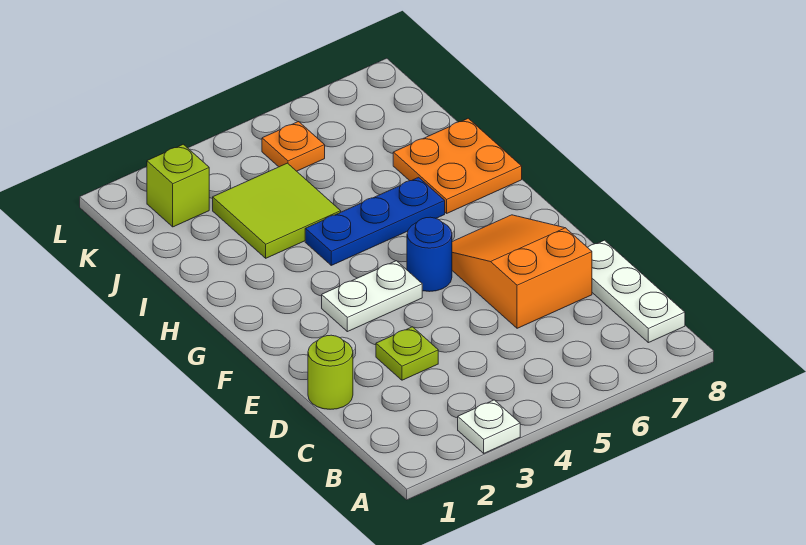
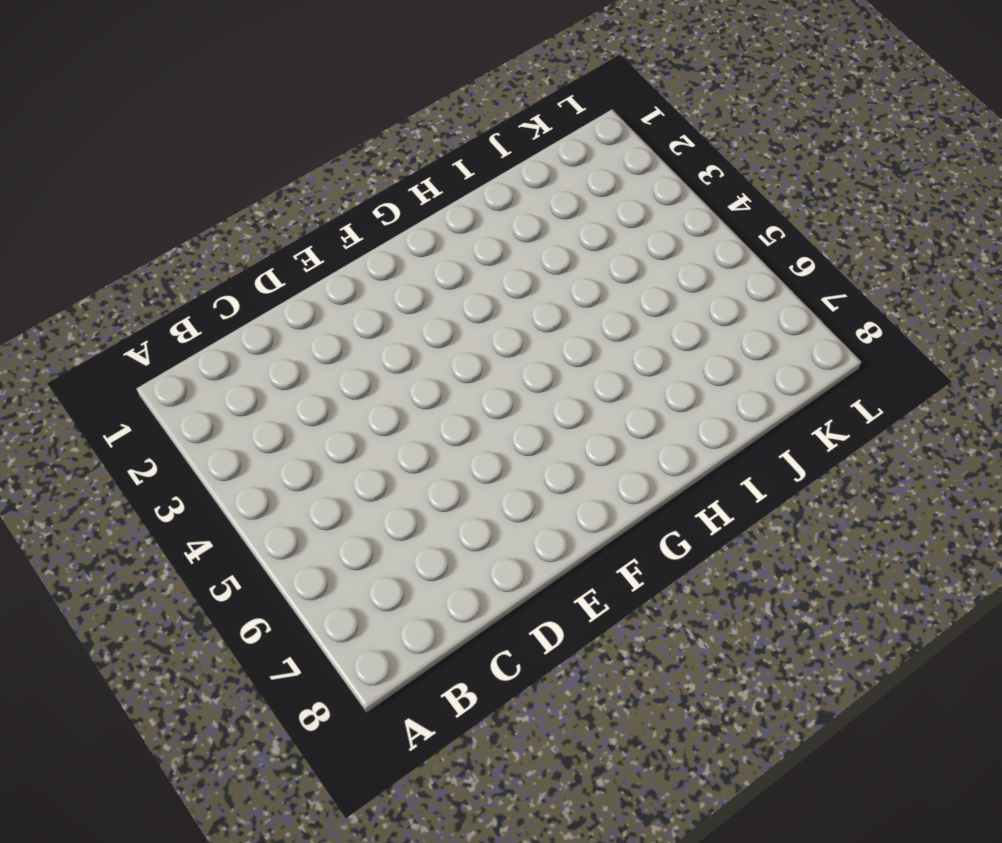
none -> white 1x1 plate [458,400,520,453]
none -> white 1x3 plate [588,240,685,343]
none -> lime 1x1 round brick [308,335,353,409]

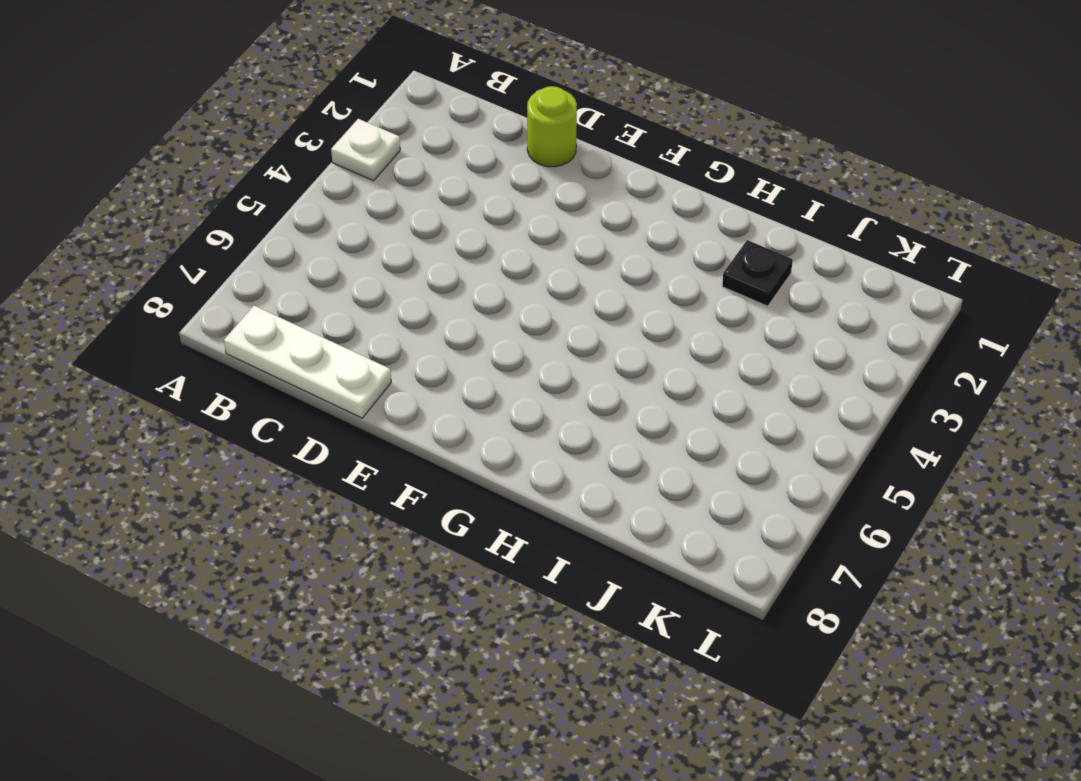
black 1x1 plate [722,240,793,306] -> none
none -> lime 1x1 plate [376,327,438,380]
none -> orange 2x3 slope [452,215,592,328]
none -> white 1x2 plate [322,261,422,332]

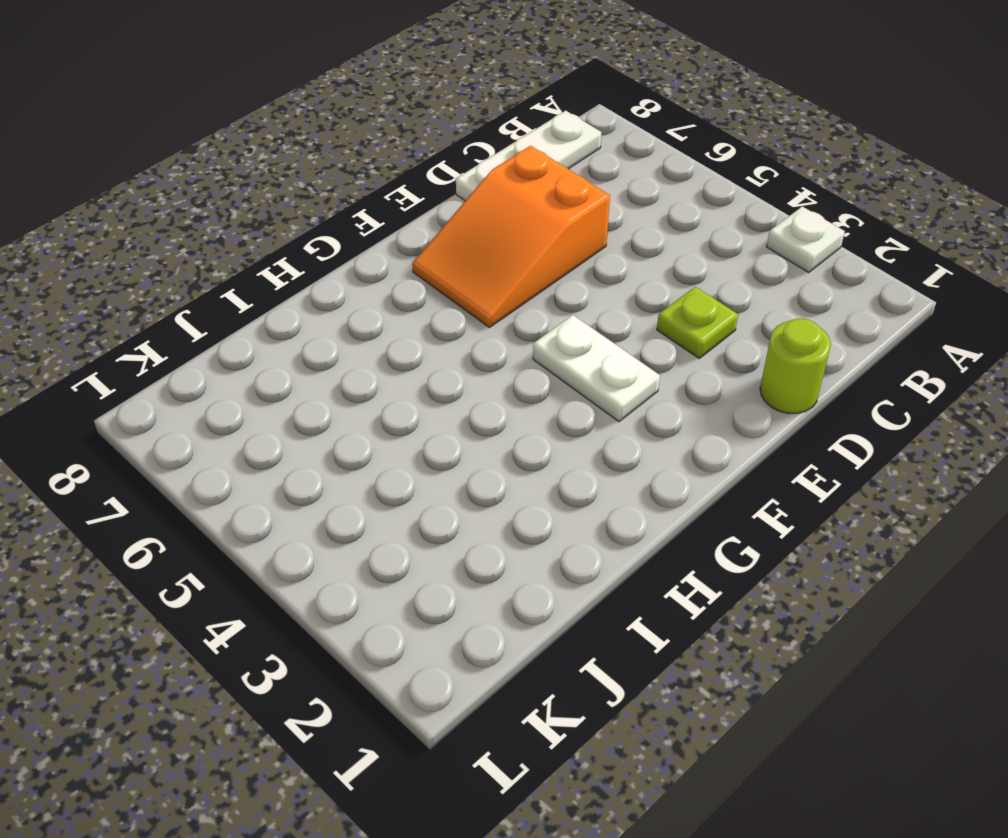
none -> blue 1x1 round brick [407,217,452,292]
none -> blue 1x3 plate [305,177,445,265]
none -> orange 2x2 plate [393,118,522,213]

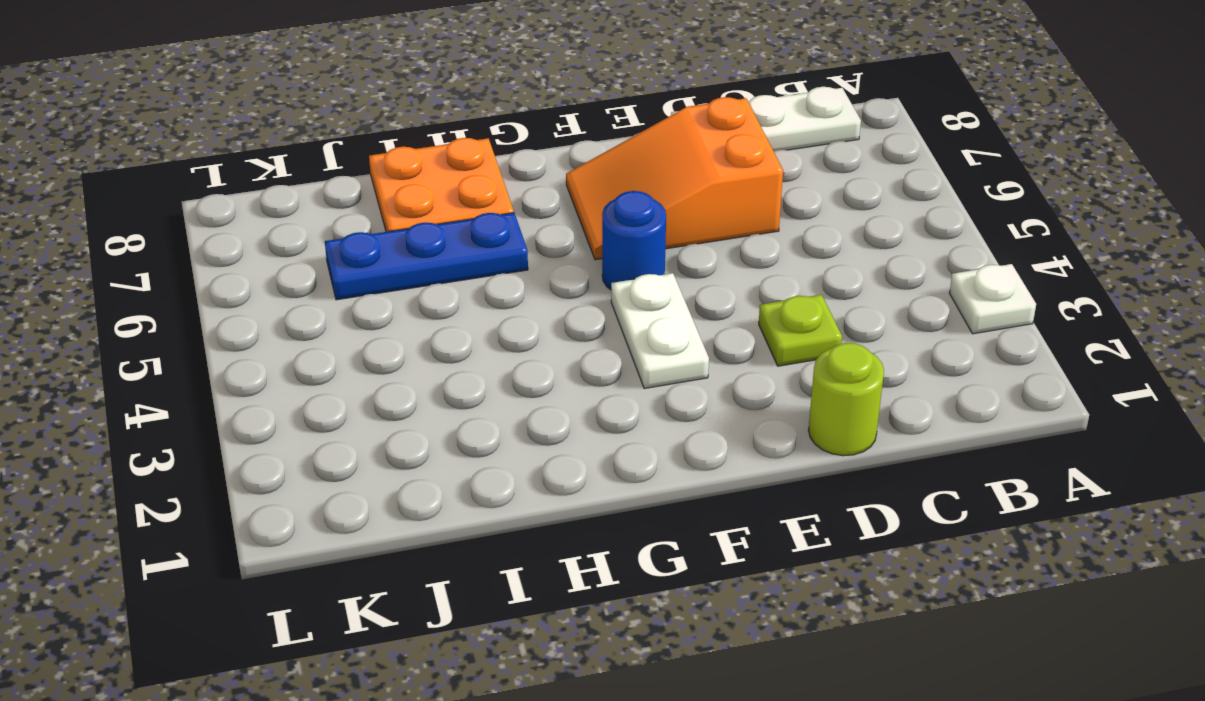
blue 1x3 plate [325,213,528,300] -> blue 1x3 plate turned to [305,177,445,265]
none -> lime 2x2 tile [213,163,341,258]
none -> lime 1x1 brick [147,144,209,227]
none -> orange 1x1 plate [262,122,325,171]

